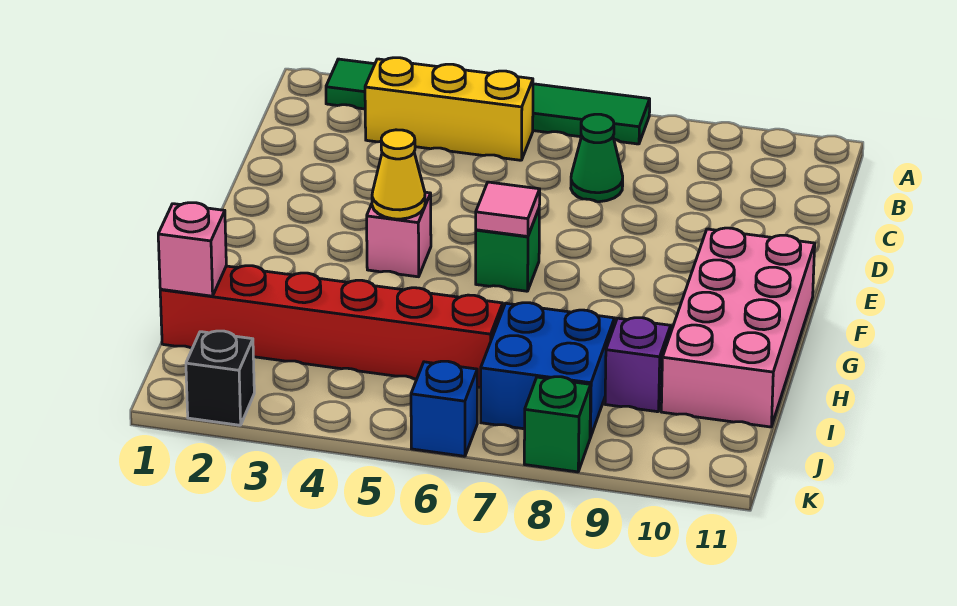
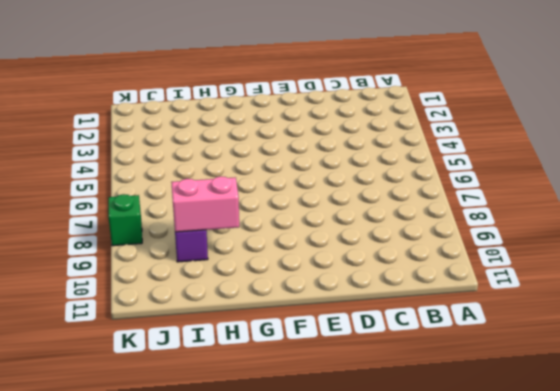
pink 1x2 brick [171,176,239,232] -> none
none -> green 1x6 tile [326,59,650,144]
none -> yellow 1x3 brick [365,58,533,160]
none -> green 1x1 cone [571,114,623,202]

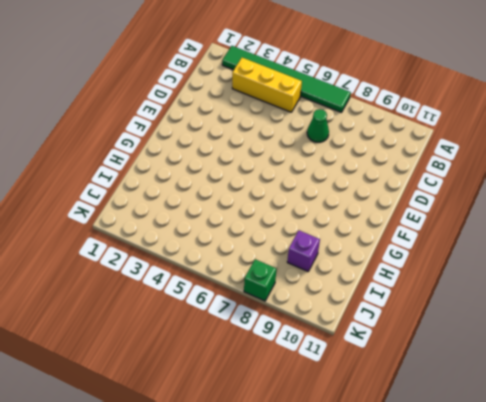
none -> pink 1x1 brick [367,192,431,277]
none -> green 1x1 brick [476,209,539,291]
none -> pink 2x4 brick [661,228,815,427]

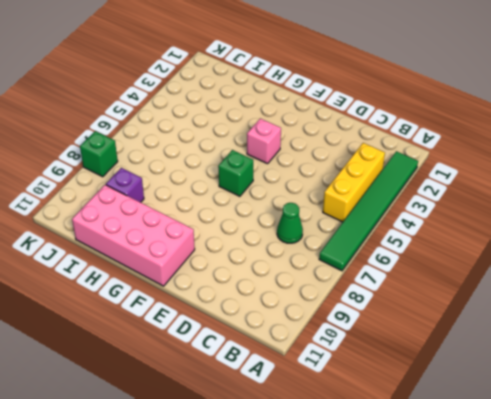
none -> red 1x6 brick [160,266,503,388]
none -> blue 2x2 brick [481,303,614,438]
none -> black 1x1 brick [186,331,254,425]

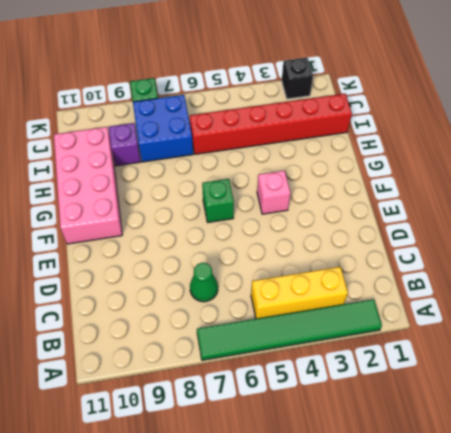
none -> blue 1x1 brick [411,361,477,456]
none -> yellow 1x1 cone [372,130,425,219]
none -> pink 1x1 tile [476,182,540,237]

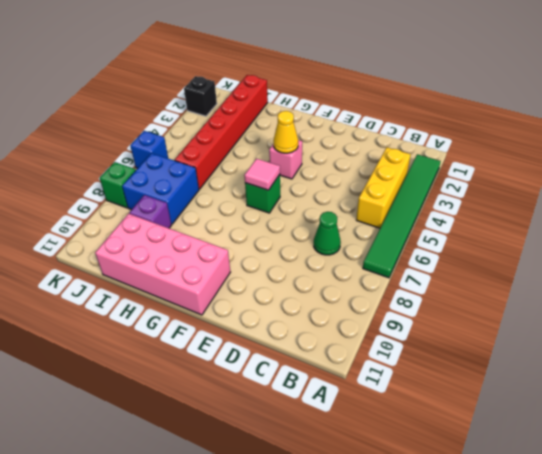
none -> pink 1x1 brick [158,203,226,296]

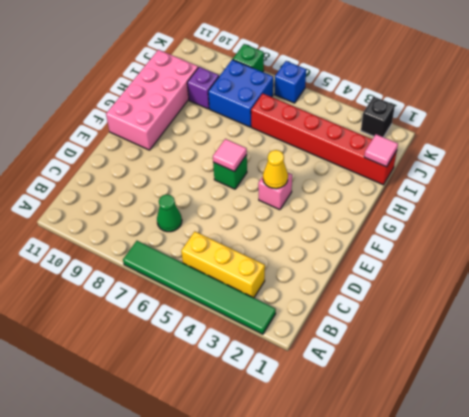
pink 1x1 tile [364,134,398,167] -> pink 1x1 brick [158,203,226,296]

